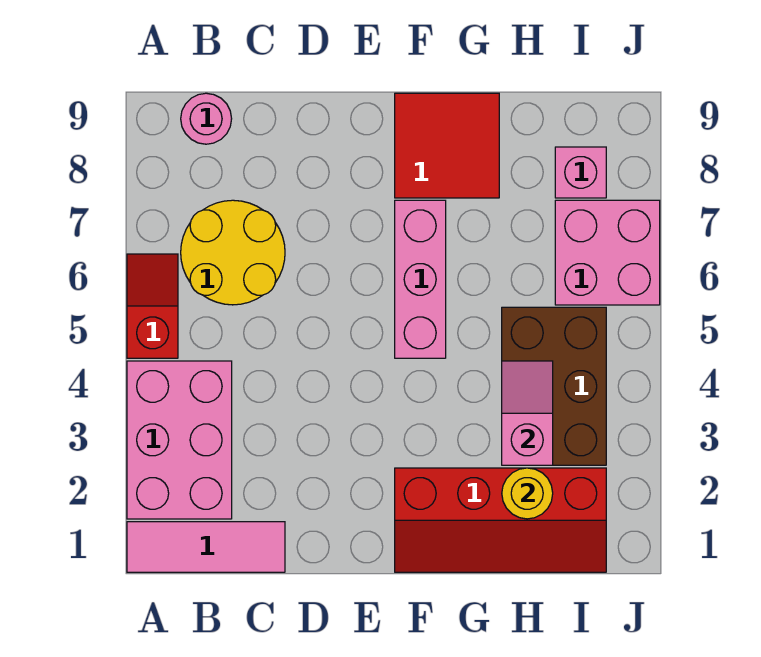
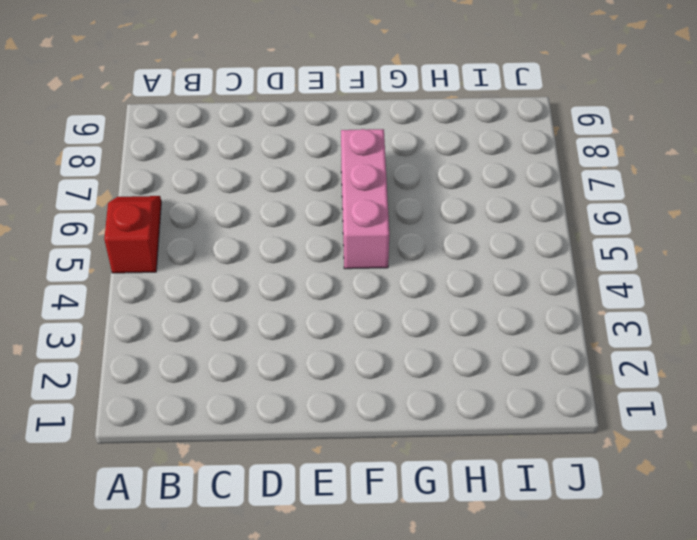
none -> pink 1x3 tile [127,522,285,572]
none -> pink 2x3 brick [127,361,232,519]
none -> yellow 2x2 round brick [181,200,285,305]

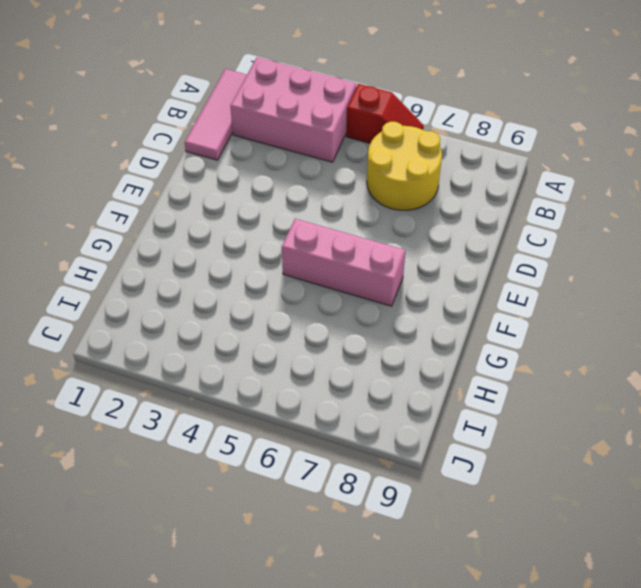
none -> pink 1x1 round brick [181,93,232,144]
none -> red 2x4 slope [395,468,606,572]
none -> red 2x2 tile [395,93,499,198]

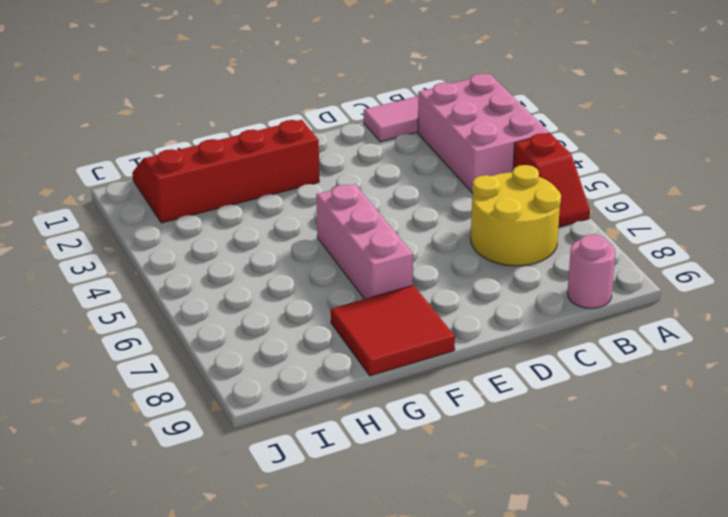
none -> brown 2x3 brick [502,307,606,465]
none -> pink 2x2 brick [555,200,660,305]
none -> pink 1x1 brick [555,147,606,198]

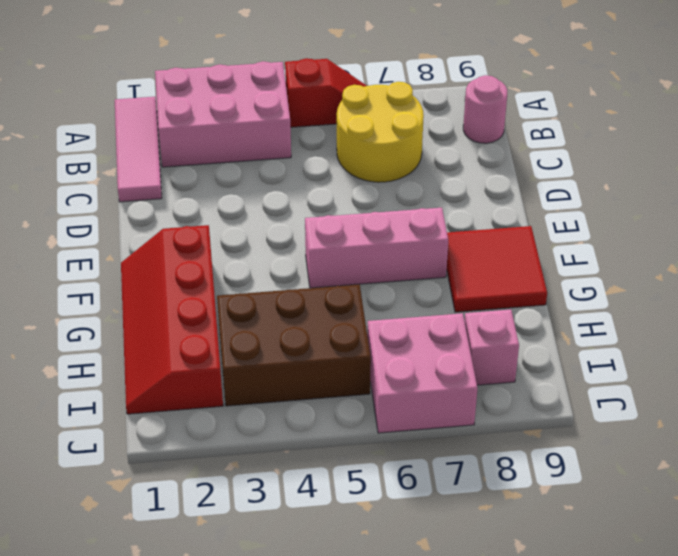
none -> yellow 1x1 round brick [502,468,553,519]
none -> pink 1x2 slope [502,361,553,465]

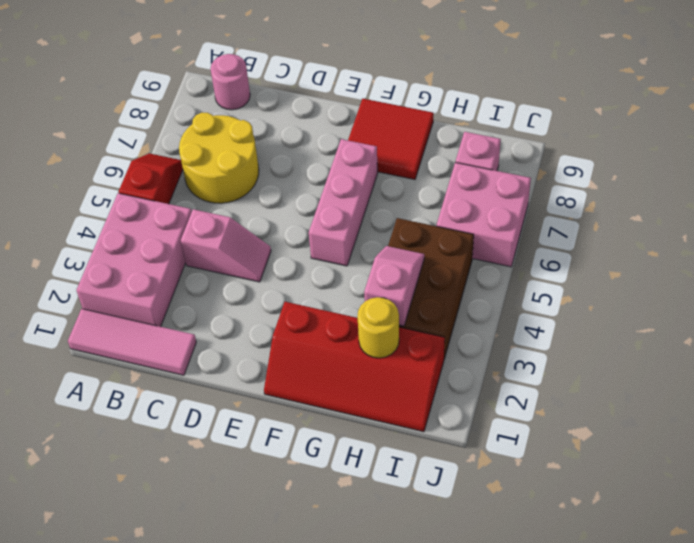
pink 1x2 slope [181,209,271,282] -> none

